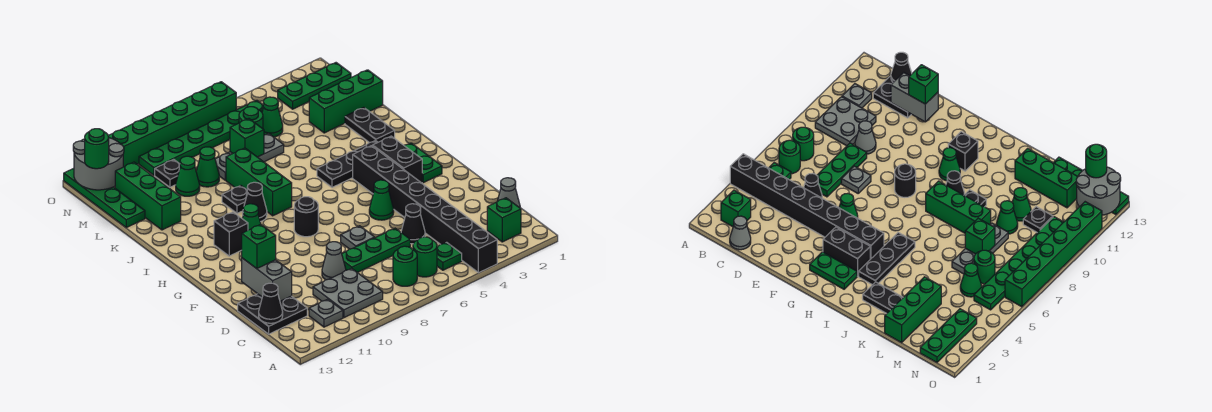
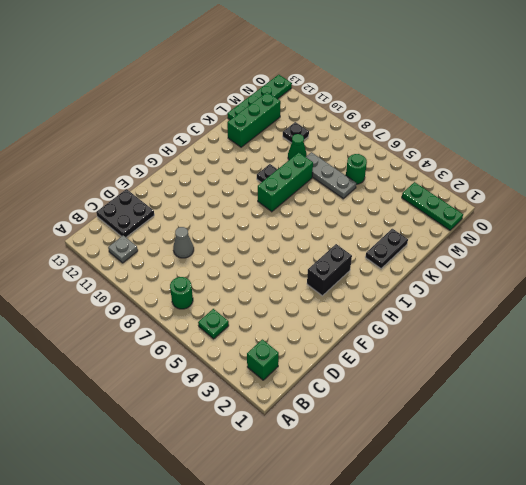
none -> black 1x8 brick [353,146,497,273]
none -> green 1x1 round brick [413,237,437,277]
none -> grey 2x2 plate [313,268,383,318]
none -> grey 1x1 cone [498,178,520,208]

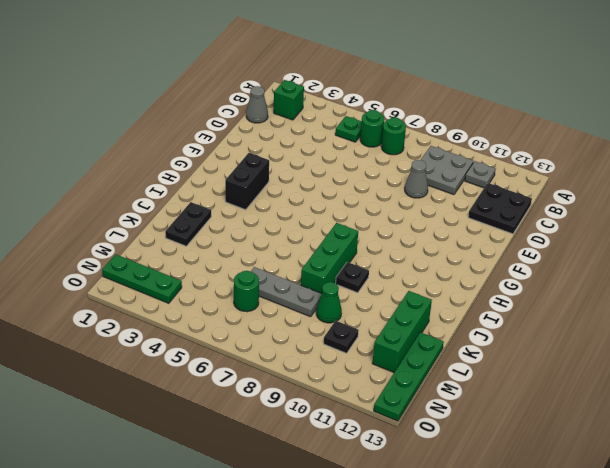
none -> black 1x8 brick [353,146,497,273]
none -> black 1x1 cone [401,204,425,244]
none -> green 1x3 plate [342,228,410,273]
none -> grey 1x1 plate [341,226,375,249]

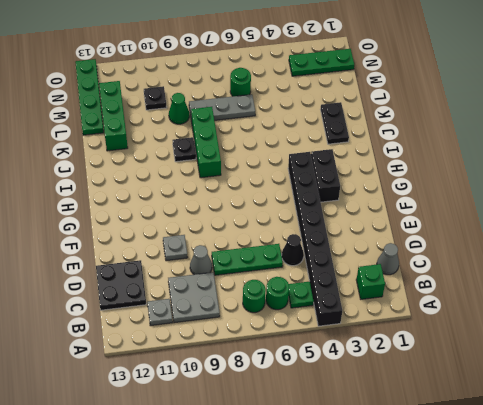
grey 1x1 plate [163,235,188,261] -> grey 1x1 plate moved to [341,226,375,249]
none -> green 1x1 cone [369,180,394,220]
none -> green 1x2 plate [404,143,442,183]
none -> black 1x1 round brick [294,197,318,237]
none -> green 1x1 cone [242,204,261,230]

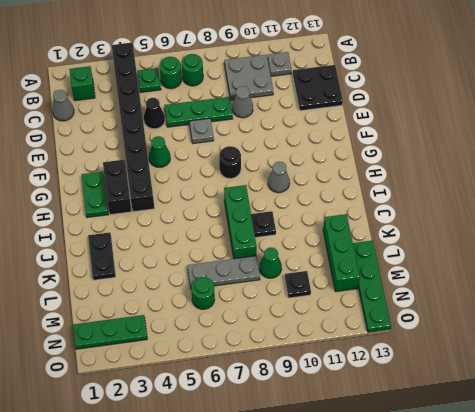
grey 1x1 cone [268,161,290,193] -> green 1x1 cone [242,204,261,230]
none -> black 1x1 brick [214,212,248,256]
none -> black 1x3 plate [317,140,378,187]
none -> black 1x1 cone [244,182,267,222]
none -> green 1x3 brick [309,70,383,133]

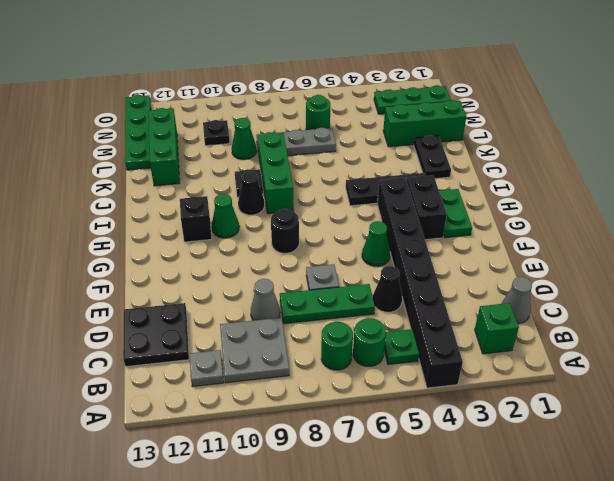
none -> green 1x1 cone [176,156,200,196]
none -> green 1x1 cone [262,97,283,137]
none -> green 1x6 plate [139,100,264,175]
none -> green 1x6 brick [108,82,236,167]

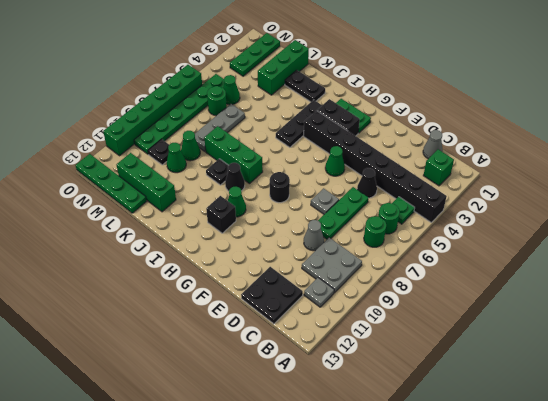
none -> black 1x1 cone [259,283,283,323]
none -> grey 1x2 brick [242,258,292,301]
none -> green 1x1 brick [230,119,264,157]
none -> grey 2x2 round brick [73,138,124,190]

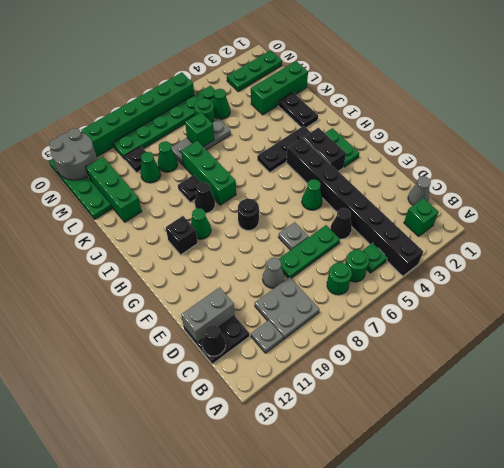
grey 1x2 brick [181,287,235,343] -> grey 1x2 brick turned to [242,258,292,301]
none -> green 1x1 brick [242,224,276,269]
none -> green 1x1 round brick [85,129,109,169]

